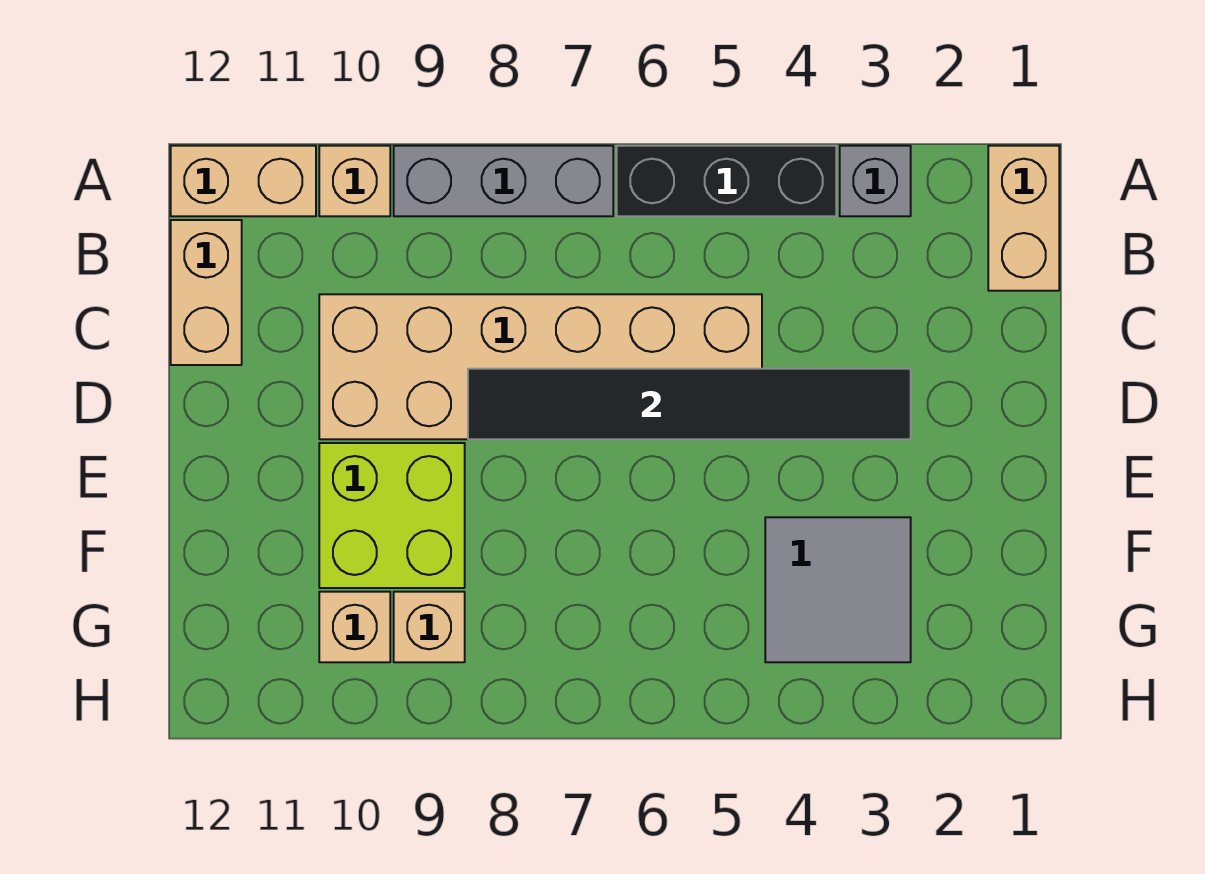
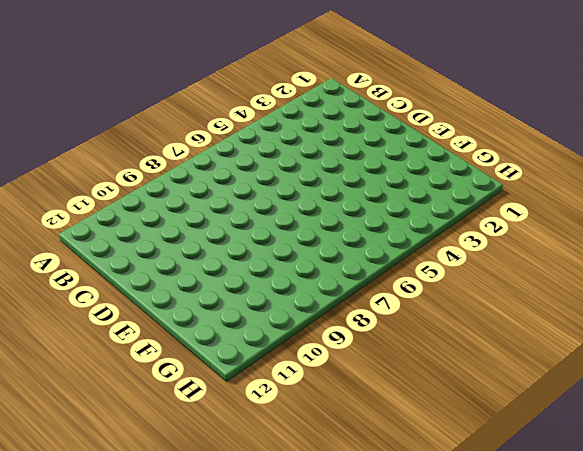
none -> tan 1x2 brick [988,146,1059,291]
none -> grey 1x1 brick [840,146,911,216]
none -> black 1x3 brick [617,146,836,216]

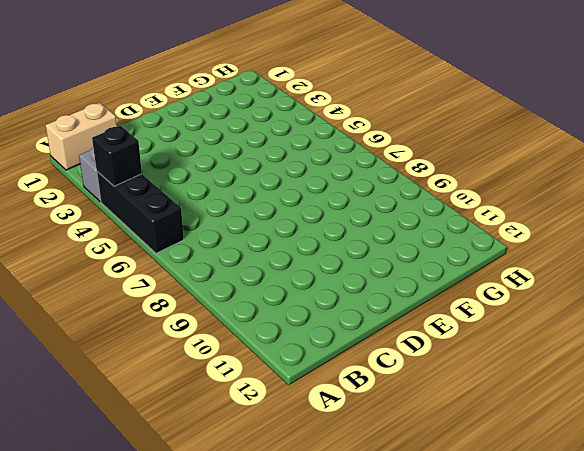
black 1x1 brick [92,126,142,186] -> none
none -> grey 1x3 brick [394,146,613,216]
none -> tan 1x1 brick [319,146,390,216]
none -> tan 1x2 brick [171,146,316,216]

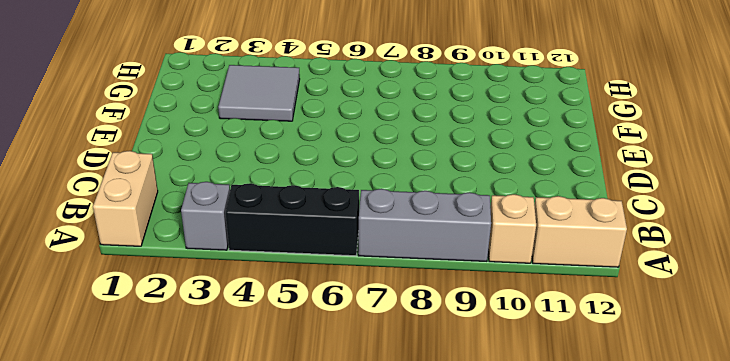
none -> tan 1x2 brick [171,220,242,365]
none -> tan 2x6 brick [319,294,762,439]
none -> lime 2x2 brick [319,443,465,588]

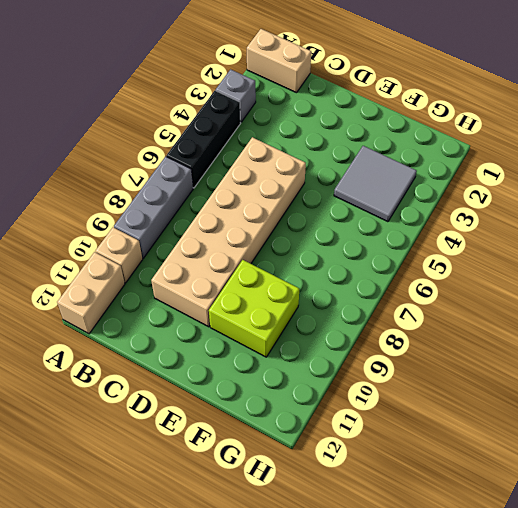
none -> tan 1x2 brick [171,220,242,365]
none -> tan 1x1 brick [394,592,465,662]
none -> tan 1x1 brick [319,592,390,662]

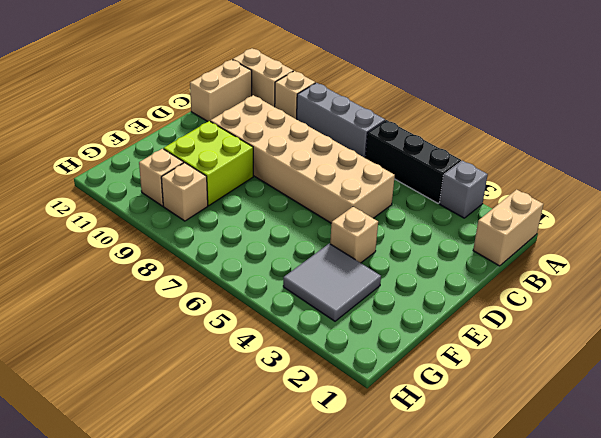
tan 1x1 brick [330,207,378,263] -> none
none -> black 1x6 tile [468,369,911,439]

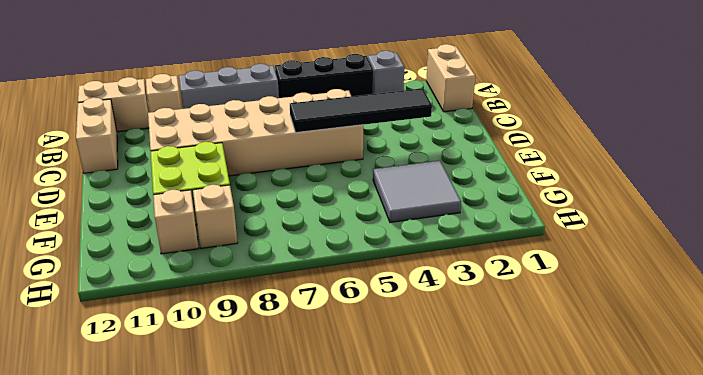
black 1x4 tile [290,88,432,133] -> black 1x6 tile [468,369,911,439]

